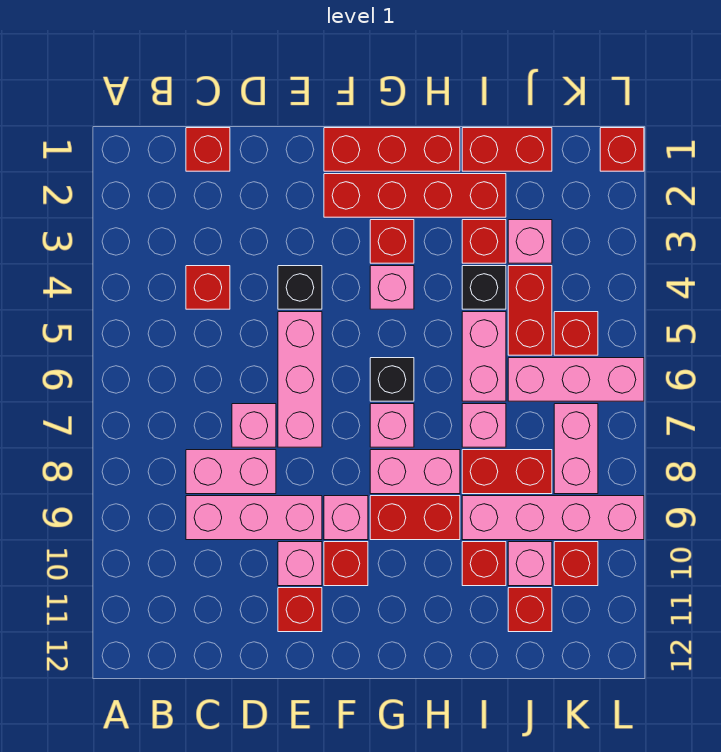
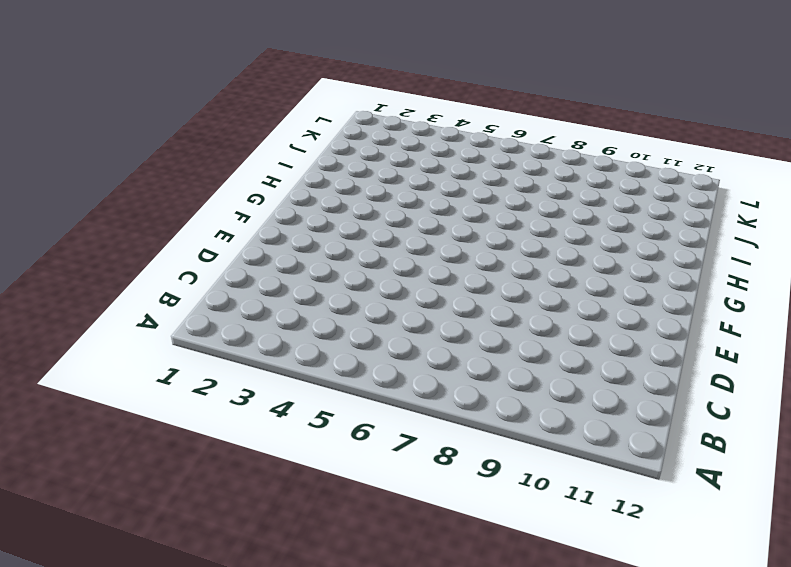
none -> red 1x1 brick [186,128,230,171]
none -> red 1x1 brick [186,266,230,309]
none -> pink 1x2 brick [186,450,276,494]
none -> pink 1x3 brick [186,496,322,540]

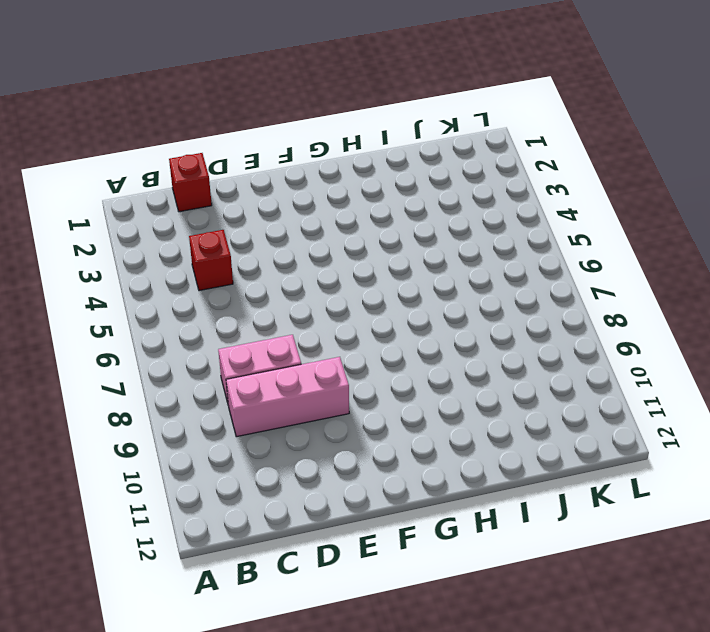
none -> pink 1x1 brick [232,404,276,447]
none -> black 1x1 brick [278,266,322,309]
none -> pink 1x3 brick [278,312,322,447]
none -> pink 1x1 brick [278,542,322,586]

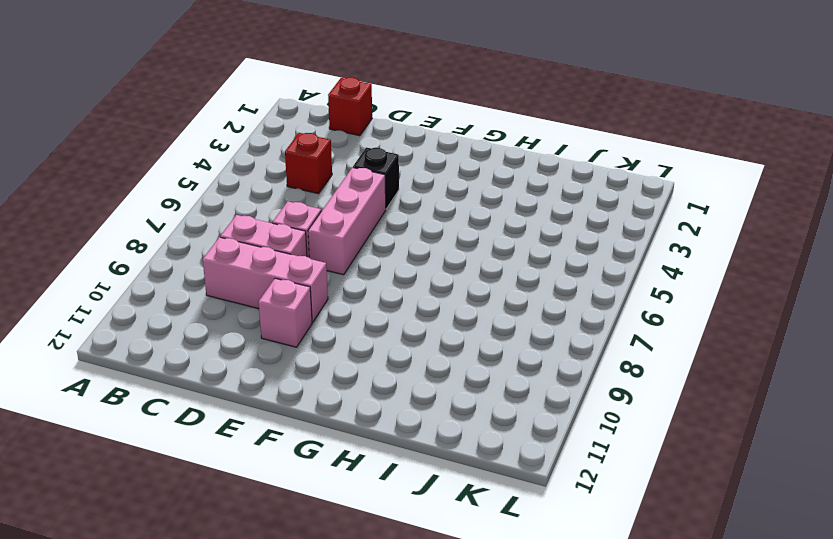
none -> red 1x1 brick [278,588,322,632]
none -> red 1x3 brick [324,128,460,171]
none -> red 1x4 brick [324,174,506,217]
none -> pink 1x1 brick [324,496,368,540]

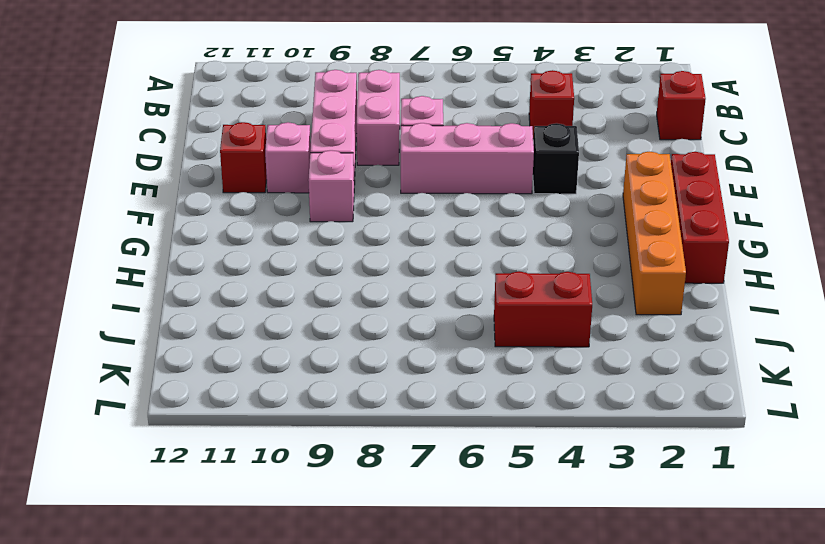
orange 1x4 brick [623,151,686,315] -> red 1x4 brick [324,174,506,217]
none -> red 1x1 brick [324,542,368,586]
none -> red 1x1 brick [370,220,414,263]
none -> pink 1x1 brick [370,266,414,309]
none -> black 1x1 brick [370,358,414,401]

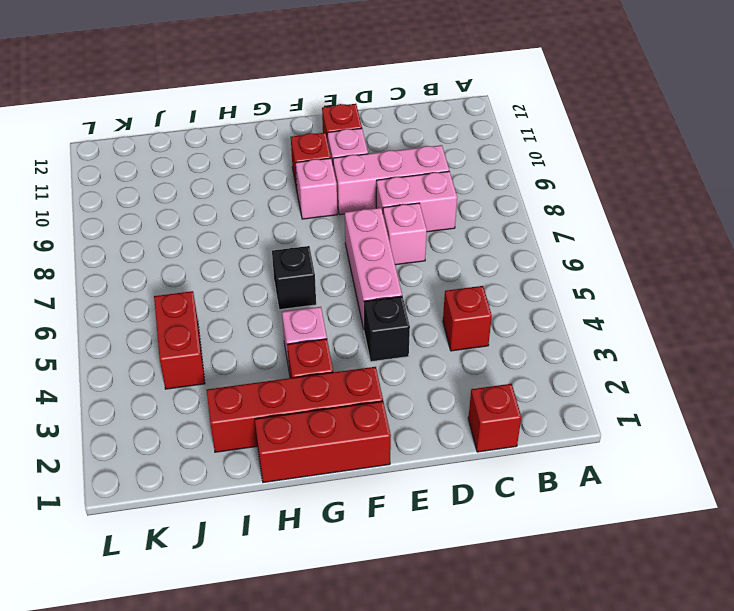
none -> pink 1x1 brick [370,404,414,447]
none -> pink 1x2 brick [370,450,460,494]
none -> red 1x2 brick [370,496,460,540]
none -> red 1x2 brick [462,128,552,171]

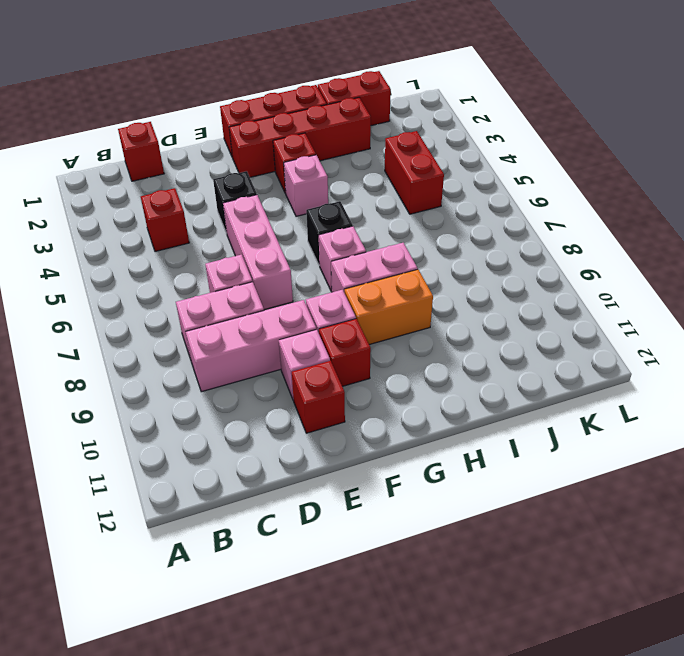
orange 1x2 brick [345,269,433,345] -> red 1x2 brick [370,496,460,540]
none -> red 1x1 brick [462,220,506,263]
none -> black 1x1 brick [462,266,506,309]
none -> pink 1x2 brick [462,312,506,401]
none -> pink 1x1 brick [462,404,506,447]

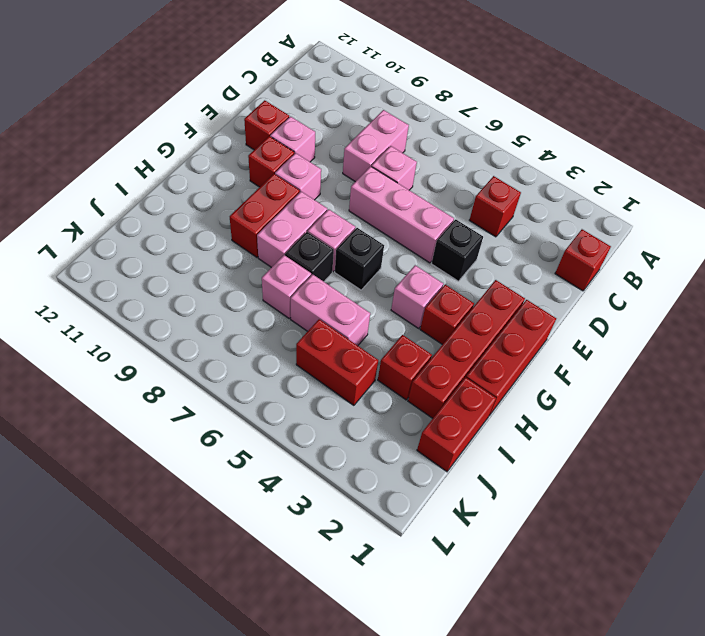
black 1x1 brick [285,232,334,281] -> black 1x1 brick moved to [462,266,506,309]
none -> pink 1x3 brick [186,496,322,540]
none -> red 1x2 brick [462,450,552,494]
none -> pink 1x4 brick [462,496,644,540]
none -> red 1x1 brick [462,542,506,586]

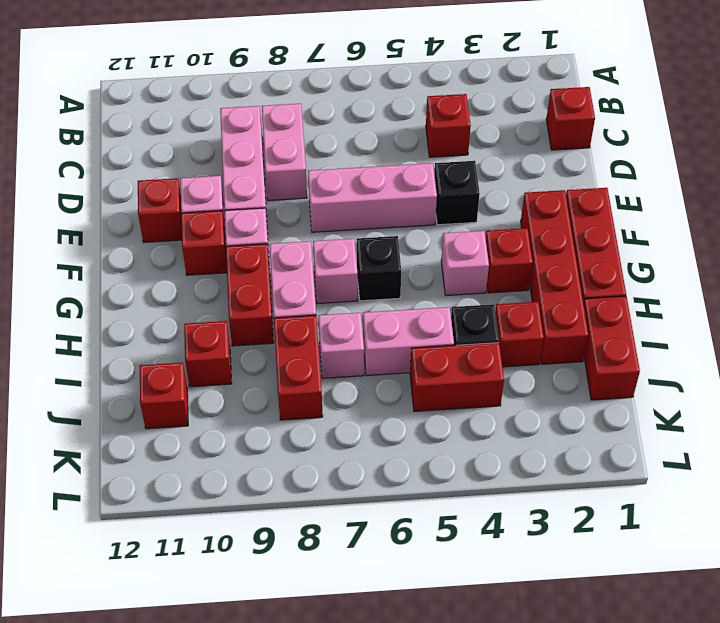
none -> pink 1x1 brick [232,404,276,447]
none -> pink 1x4 brick [462,496,644,540]
none -> pink 1x1 brick [508,220,552,263]
none -> pink 1x3 brick [508,358,644,401]

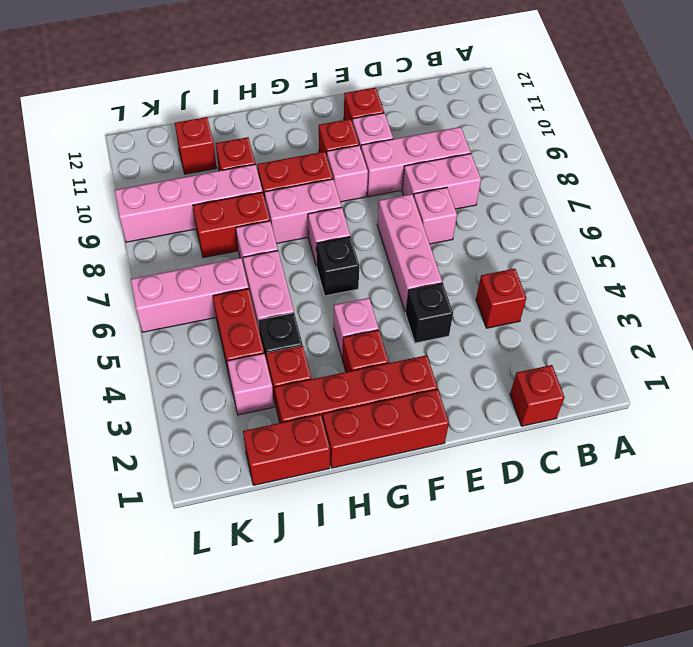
none -> pink 1x1 brick [508,542,552,586]
none -> red 1x1 brick [554,312,598,355]
none -> pink 1x2 brick [554,404,598,494]
none -> red 1x1 brick [554,542,598,586]

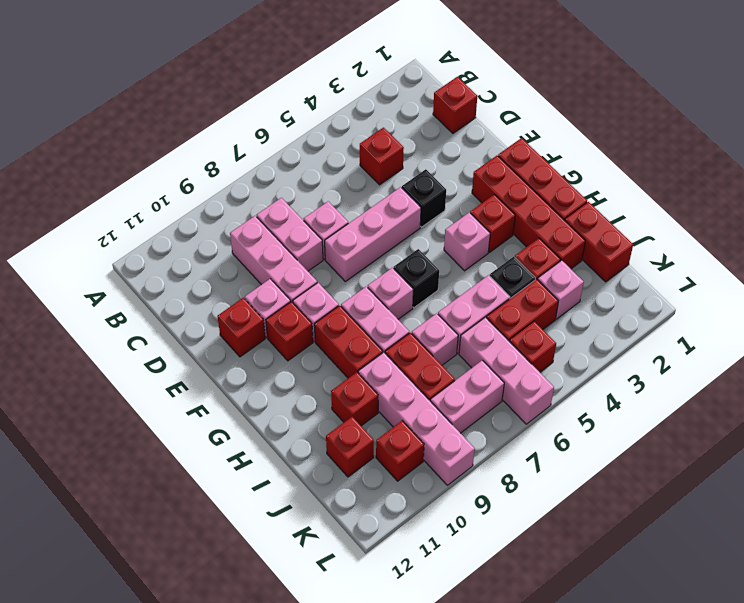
none -> pink 1x1 brick [508,542,552,586]
none -> red 1x1 brick [600,128,644,171]

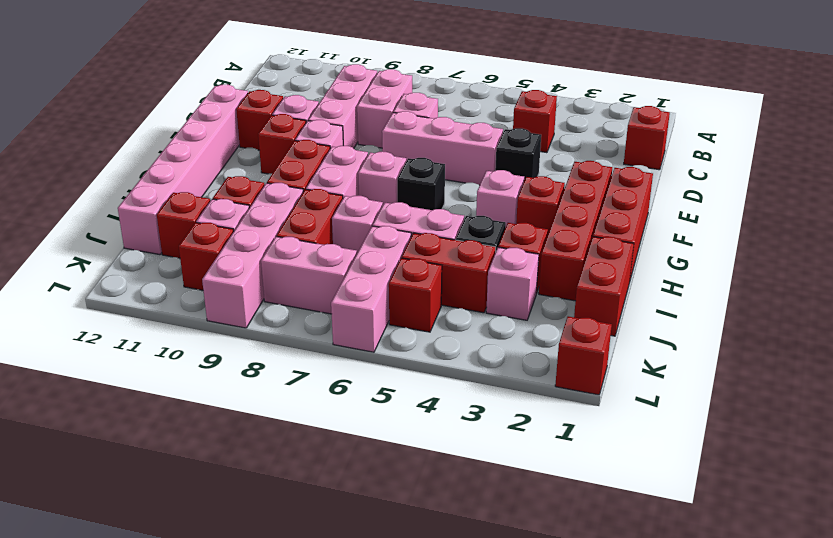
pink 1x6 brick [118,85,248,255] -> none

